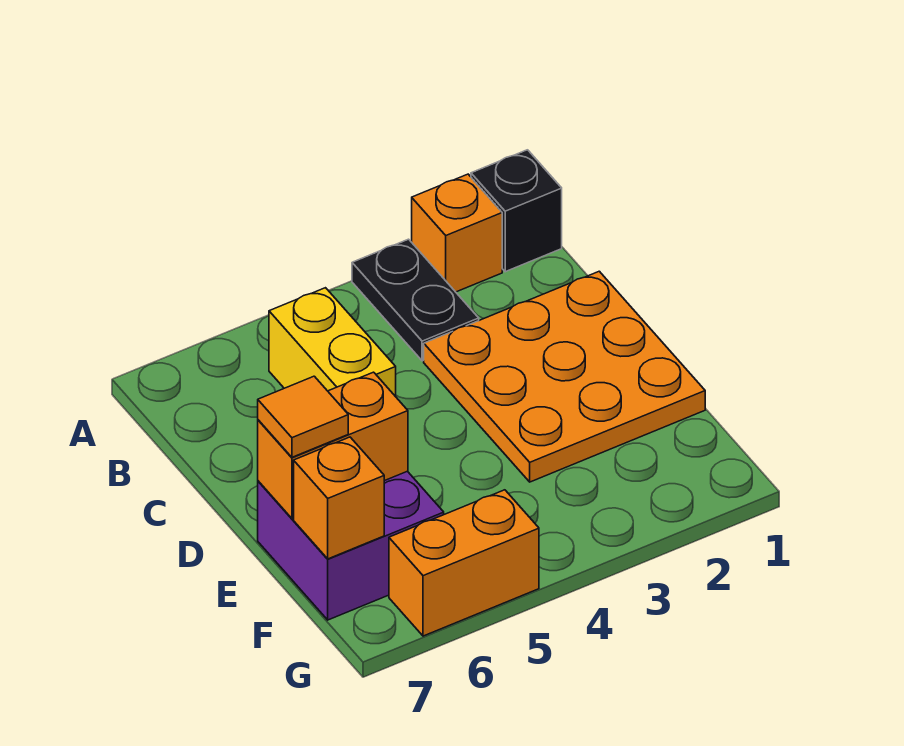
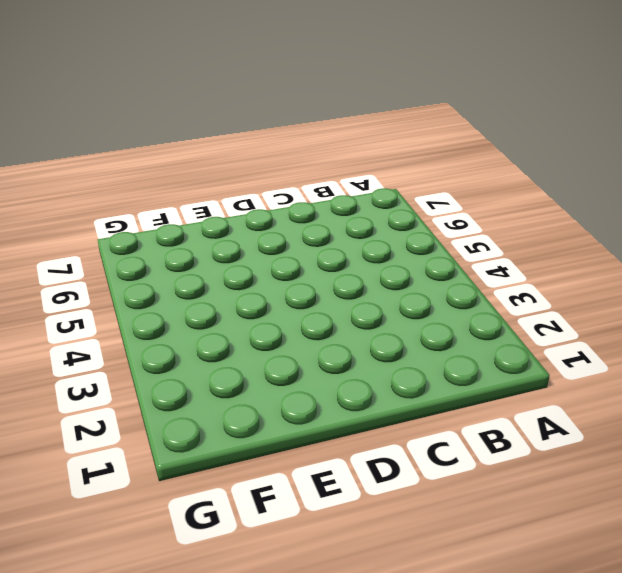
none -> black 1x1 brick [471,150,562,272]
none -> orange 1x1 brick [412,174,502,292]

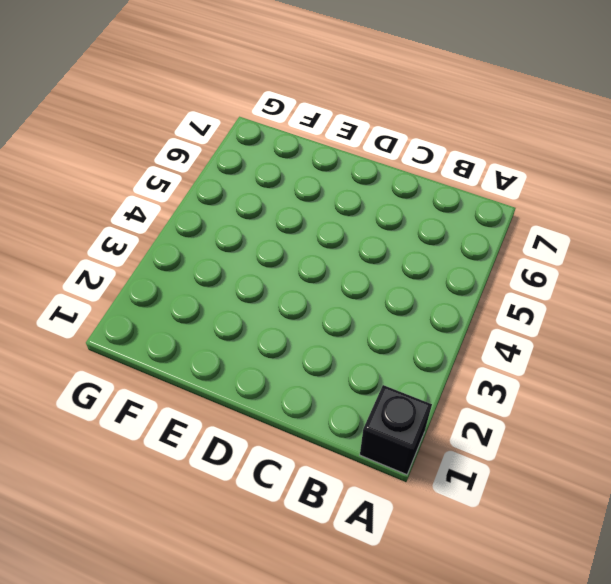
none -> orange 1x1 brick [412,174,502,292]
none -> black 1x2 plate [352,239,479,361]

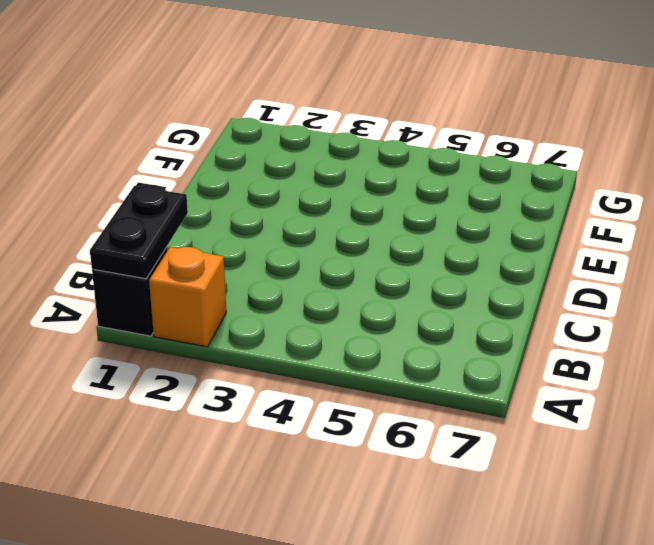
black 1x2 plate [90,185,188,279] -> black 1x2 plate moved to [352,239,479,361]
none -> yellow 1x2 brick [269,288,396,397]
none -> orange 3x3 plate [424,271,705,482]

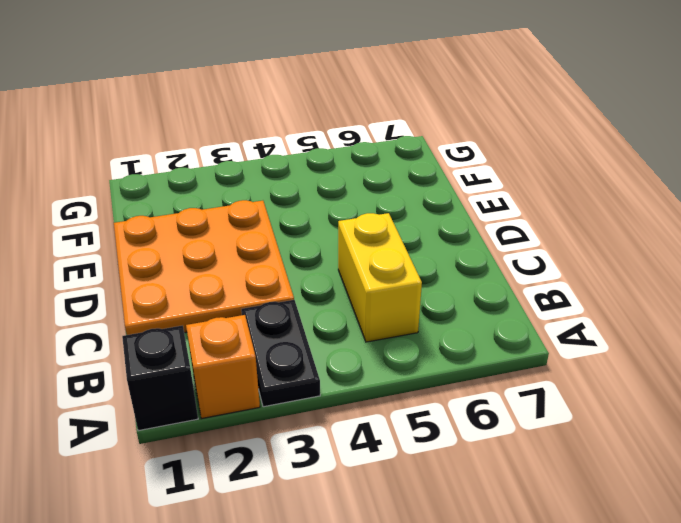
none -> purple 2x2 brick [258,471,444,620]
none -> orange 1x2 brick [389,490,539,636]

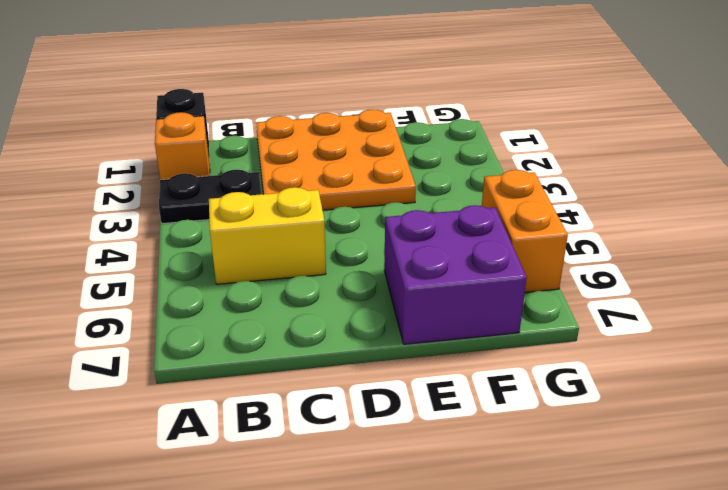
none -> orange 1x2 brick [258,372,408,518]
none -> orange 1x1 brick [294,437,384,559]

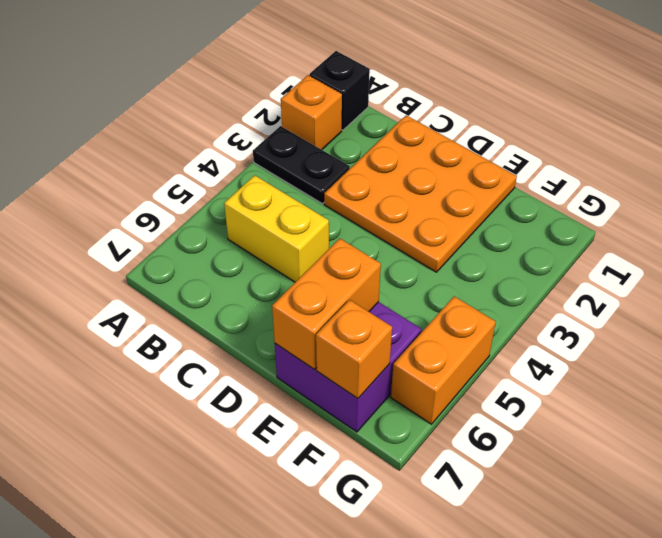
none -> orange 1x1 tile [258,376,348,457]

